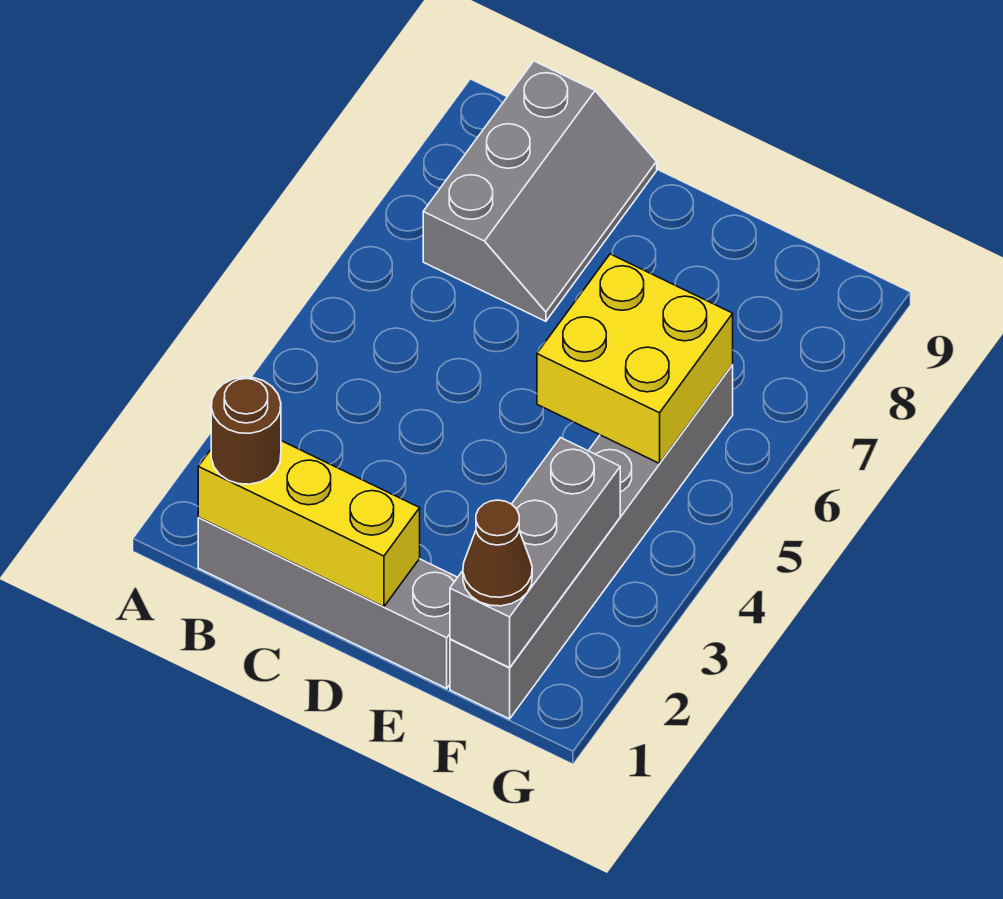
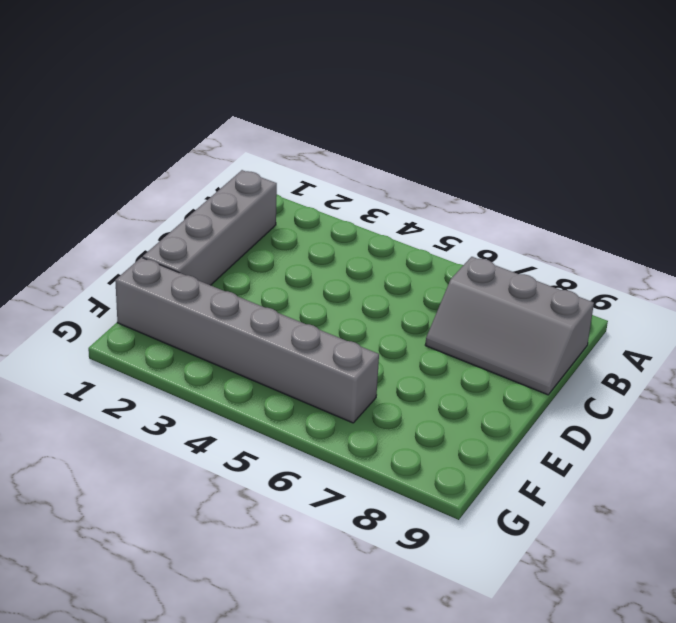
none -> yellow 1x3 brick [198,441,420,607]
none -> yellow 2x2 brick [537,254,733,463]

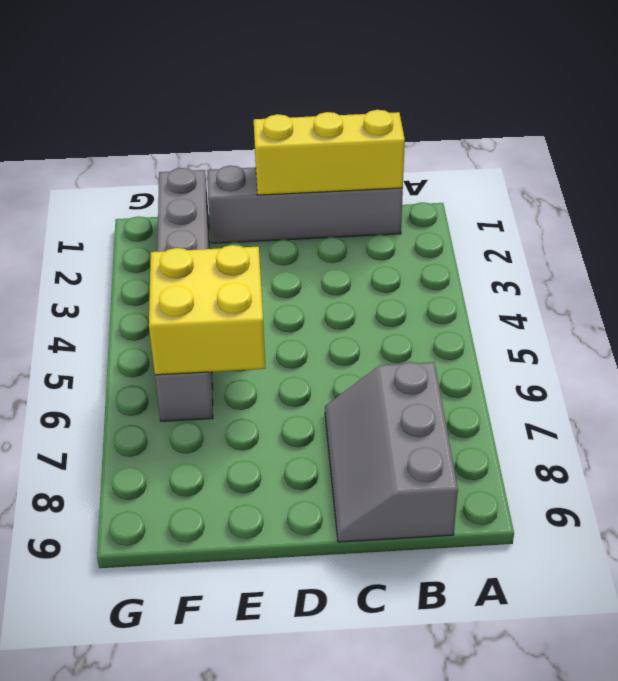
none -> grey 1x3 brick [450,438,620,668]
none -> brown 1x1 round brick [211,377,281,484]

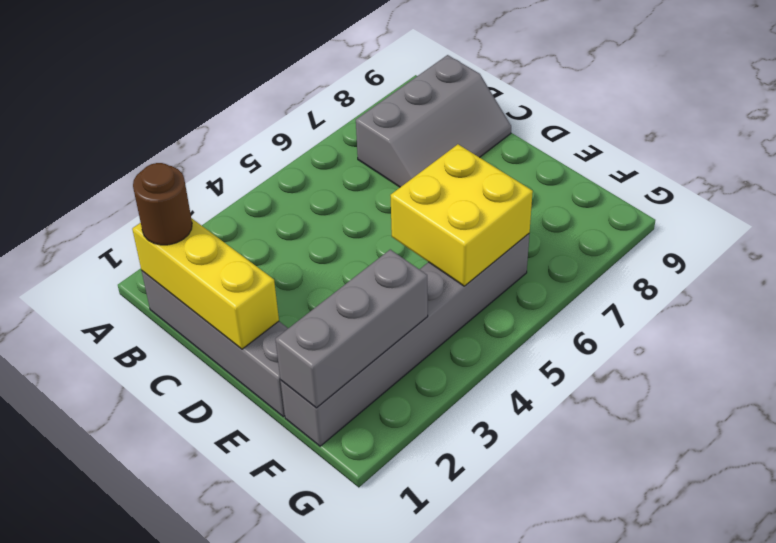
none -> brown 1x1 cone [463,500,532,606]

